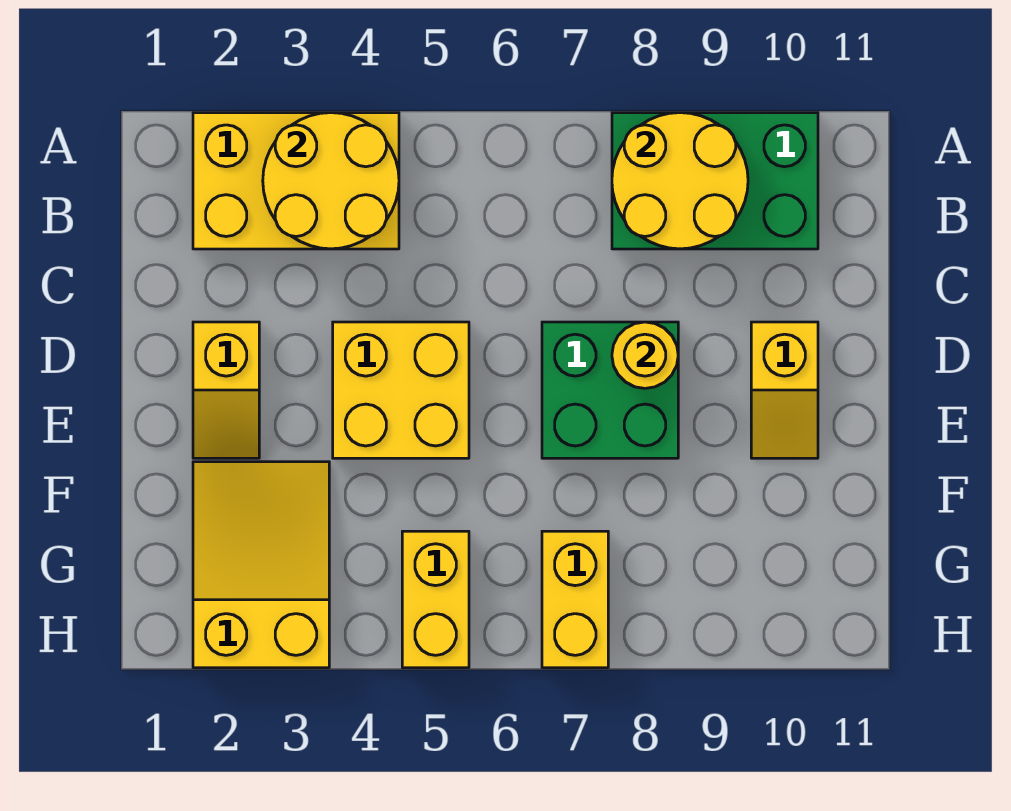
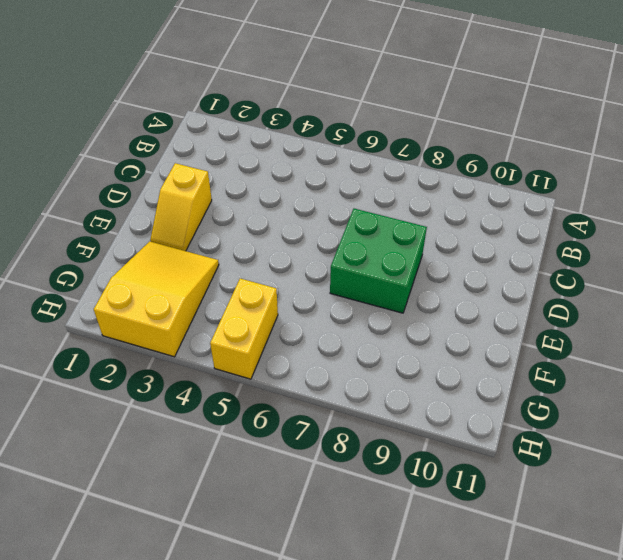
none -> yellow 2x3 brick [193,113,399,249]
none -> green 2x3 brick [612,113,818,249]
none -> yellow 2x2 brick [333,322,469,458]

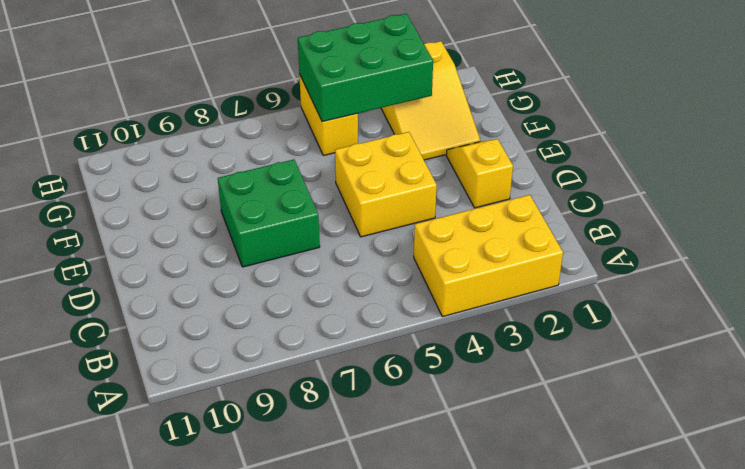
green 2x3 brick [298,14,433,122] -> green 2x3 brick moved to [612,113,818,249]
none -> yellow 1x2 slope [751,322,818,458]
none -> yellow 1x2 brick [542,531,608,668]
none -> yellow 2x2 round brick [263,113,399,249]

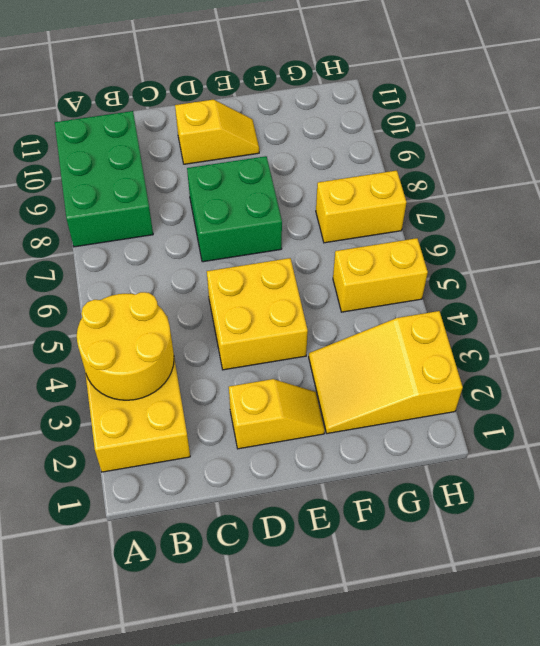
none -> yellow 2x2 round brick [612,113,748,249]
none -> yellow 1x1 round brick [612,322,678,388]

